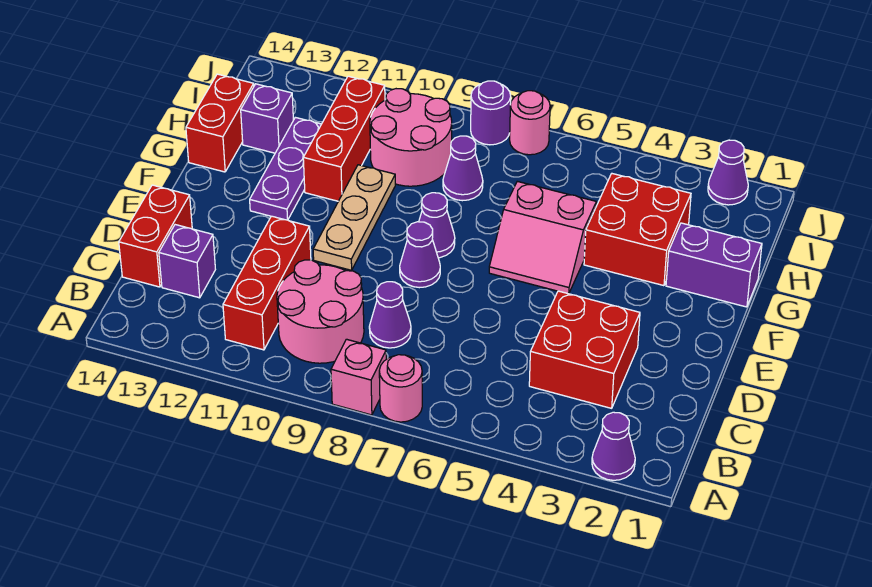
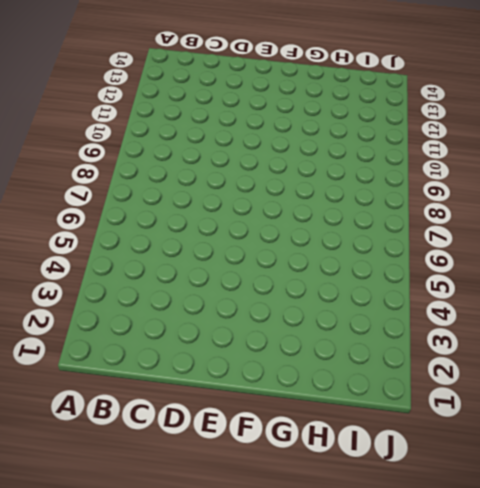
none -> purple 1x1 cone [592,412,635,480]
none -> pink 1x1 round brick [379,355,422,422]
none -> pink 1x1 brick [331,339,386,415]

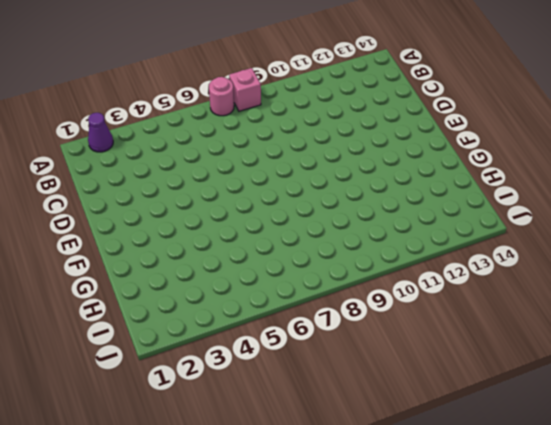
none -> pink 2x2 round brick [277,260,364,363]
none -> red 1x3 brick [223,216,311,350]
none -> red 2x2 brick [529,291,640,408]

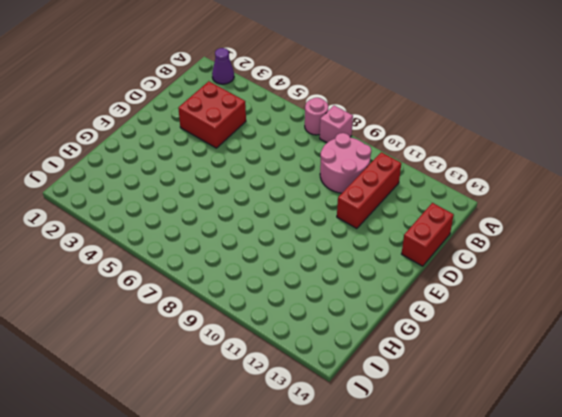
none -> purple 1x1 cone [369,282,411,348]
none -> purple 1x1 brick [159,225,215,298]
none -> purple 1x1 cone [400,222,440,288]

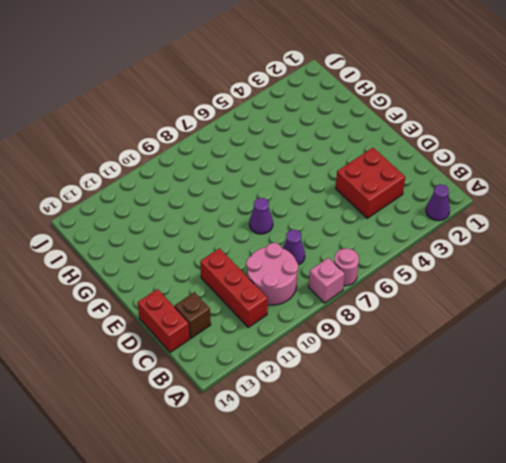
brown 1x1 brick [175,292,211,338] -> purple 1x1 brick [159,225,215,298]
none -> tan 1x3 plate [313,165,395,270]
none -> pink 2x2 slope [489,181,596,294]
none -> purple 1x1 cone [419,193,455,258]

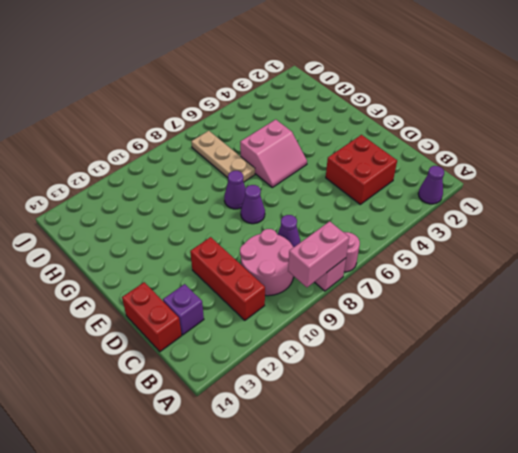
pink 1x2 brick [288,221,349,287] -> none
tan 1x3 plate [191,131,255,182] -> tan 1x3 plate moved to [313,165,395,270]
none -> purple 1x3 plate [250,117,321,220]
none -> purple 1x2 brick [666,223,762,307]
none -> red 2x2 brick [584,174,691,286]

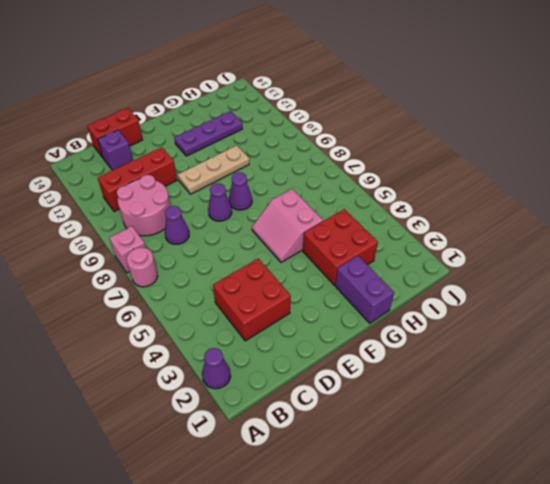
none -> red 1x3 brick [303,76,385,201]
none -> red 1x2 brick [186,74,254,172]
none -> purple 1x1 cone [443,136,483,201]

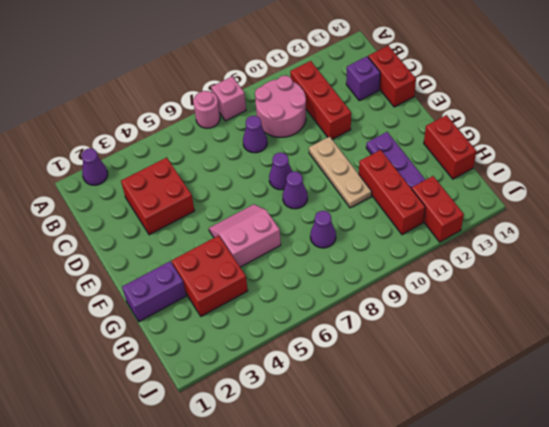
red 1x2 brick [412,176,464,242] -> none
none -> pink 2x2 round brick [370,89,452,186]
none -> purple 1x1 brick [241,84,293,153]
none -> purple 1x1 cone [708,140,748,205]

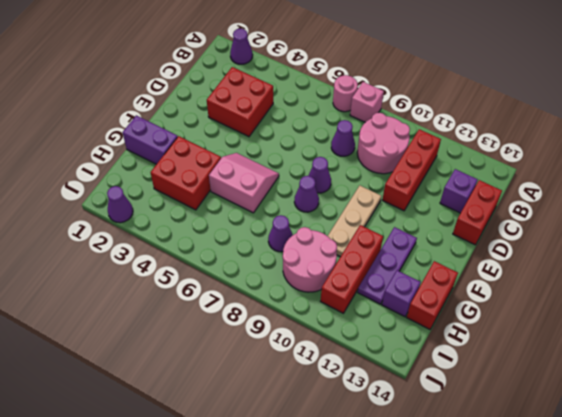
none -> pink 1x1 round brick [510,91,550,155]
none -> purple 1x1 round brick [471,81,511,145]

